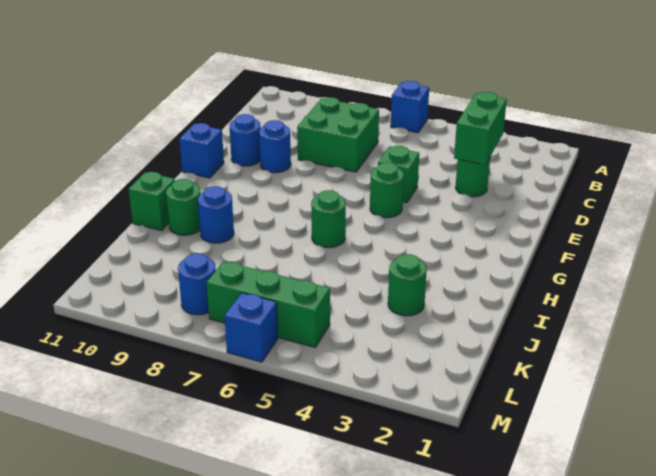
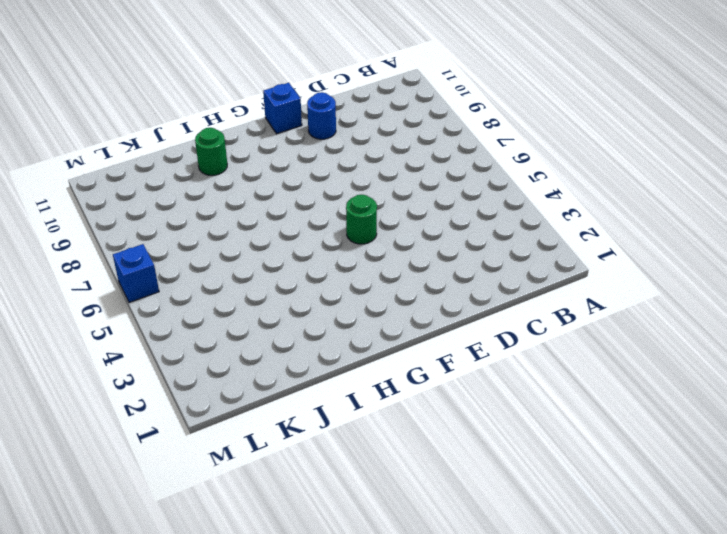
none -> blue 1x1 brick [391,81,429,133]
none -> green 2x2 brick [297,97,379,172]
none -> green 1x1 round brick [455,158,490,197]

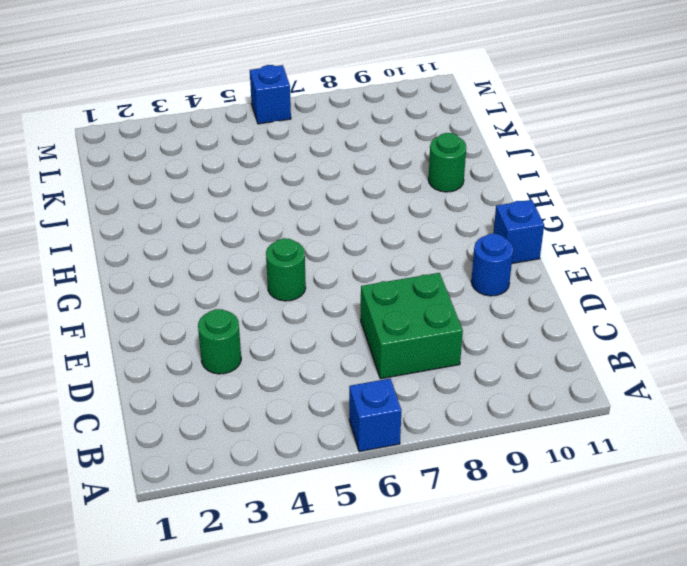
none -> green 1x1 brick [378,146,419,203]
none -> blue 1x1 round brick [259,120,291,173]
none -> green 1x1 round brick [311,190,346,248]

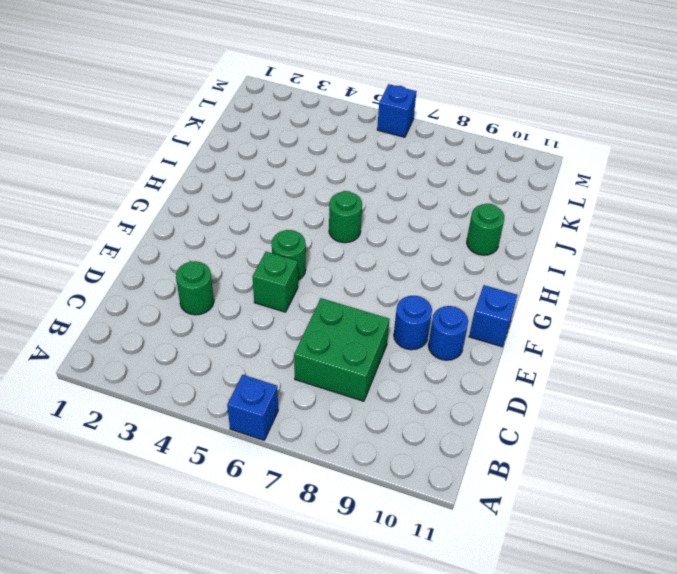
none -> blue 1x1 round brick [198,186,234,243]
none -> green 1x1 brick [129,172,175,231]
none -> green 1x1 round brick [388,254,427,316]

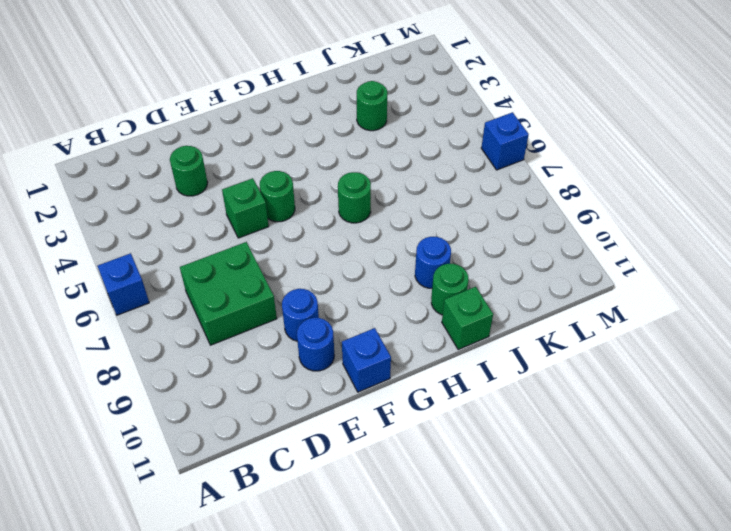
none -> green 1x3 brick [207,261,330,347]
none -> blue 1x1 round brick [178,253,216,315]
none -> green 1x2 brick [454,92,507,165]

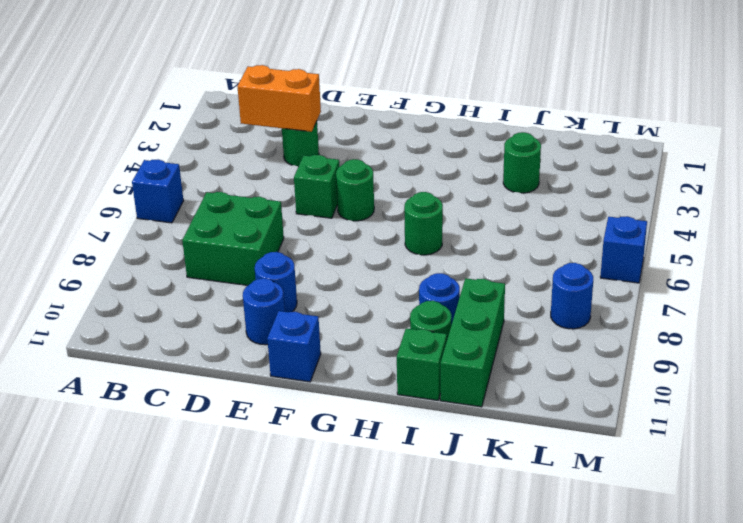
orange 1x2 brick [237,65,321,132] -> green 1x2 brick [454,92,507,165]
green 1x3 brick [440,278,505,407] -> green 1x3 brick moved to [207,261,330,347]

